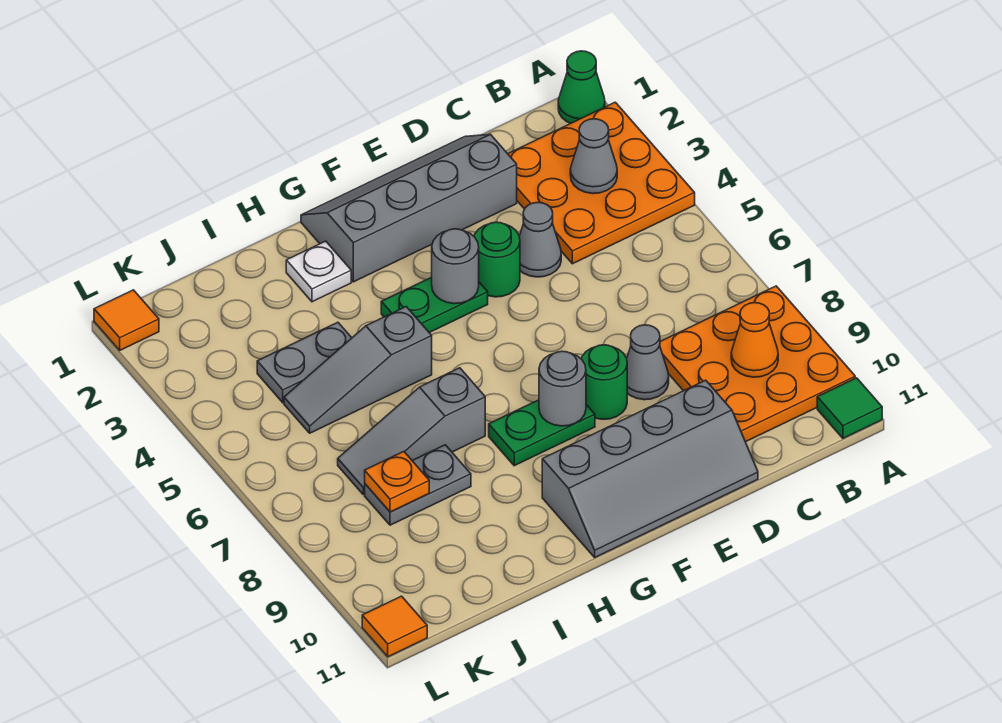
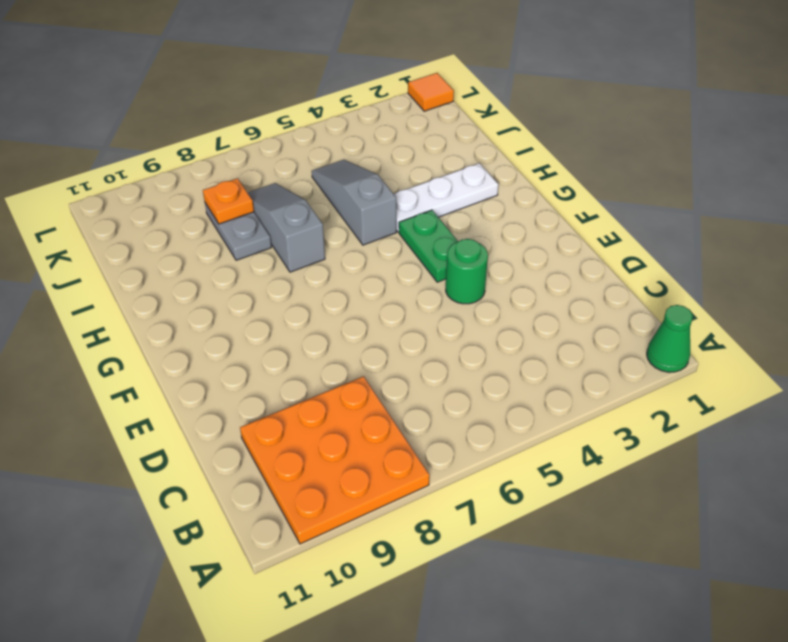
white 1x3 plate [394,163,498,232] -> white 1x1 plate [286,241,351,302]
none -> orange 3x3 plate [508,102,695,264]
none -> green 1x1 tile [817,378,882,438]
none -> grey 2x4 slope [301,134,517,282]

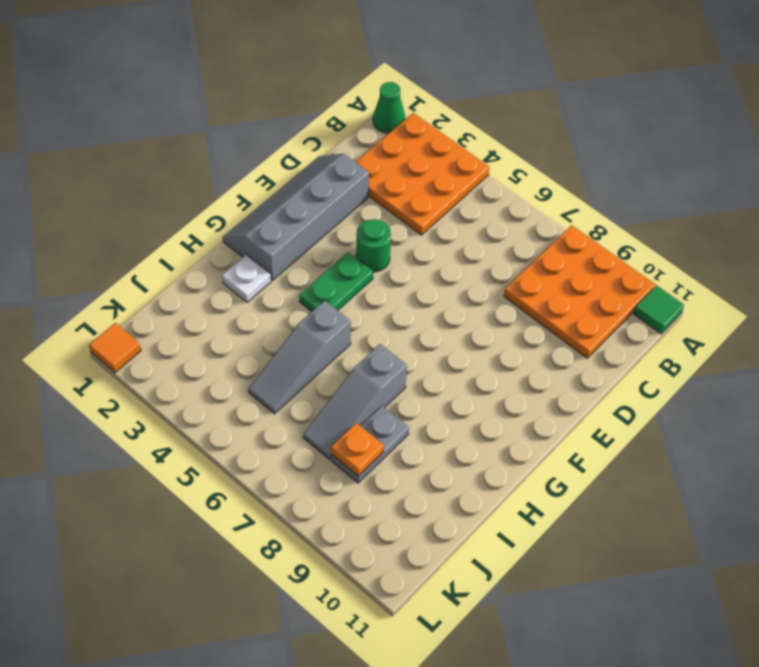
none -> grey 1x1 cone [519,202,561,277]
none -> grey 1x1 cone [627,325,669,400]
none -> grey 2x4 slope [542,380,758,557]

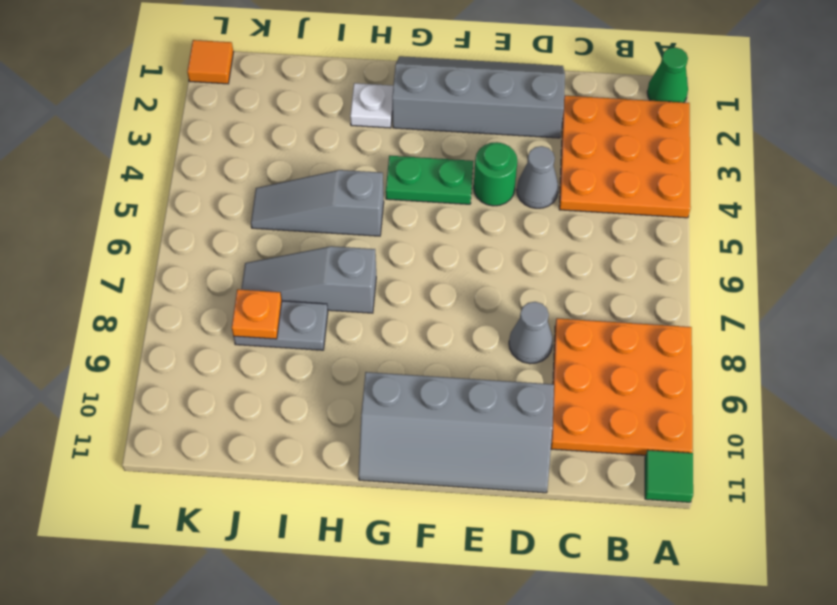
none -> green 1x1 round brick [581,345,627,419]
none -> green 1x2 plate [489,400,595,466]
none -> grey 1x2 plate [257,322,351,403]

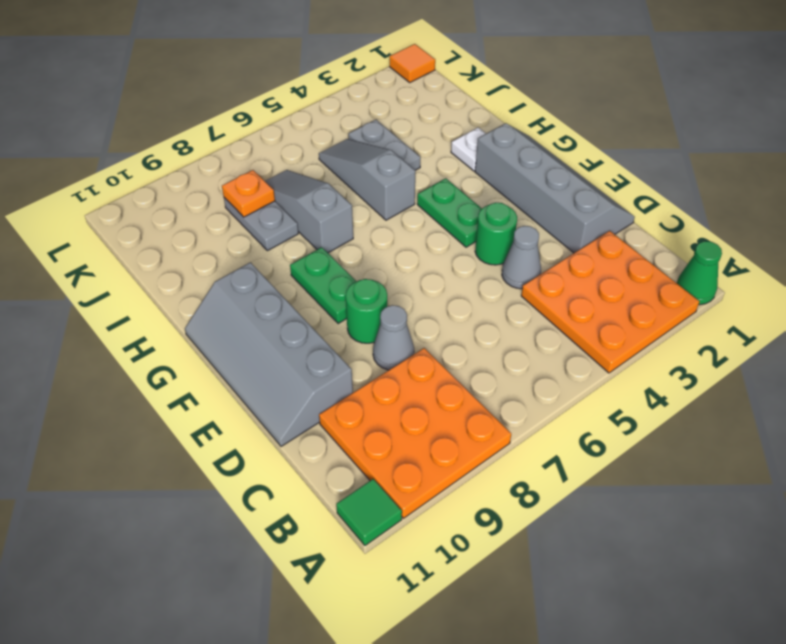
none -> orange 1x1 tile [362,596,427,657]
none -> grey 1x1 cone [570,119,617,194]
none -> orange 1x1 cone [731,303,778,377]

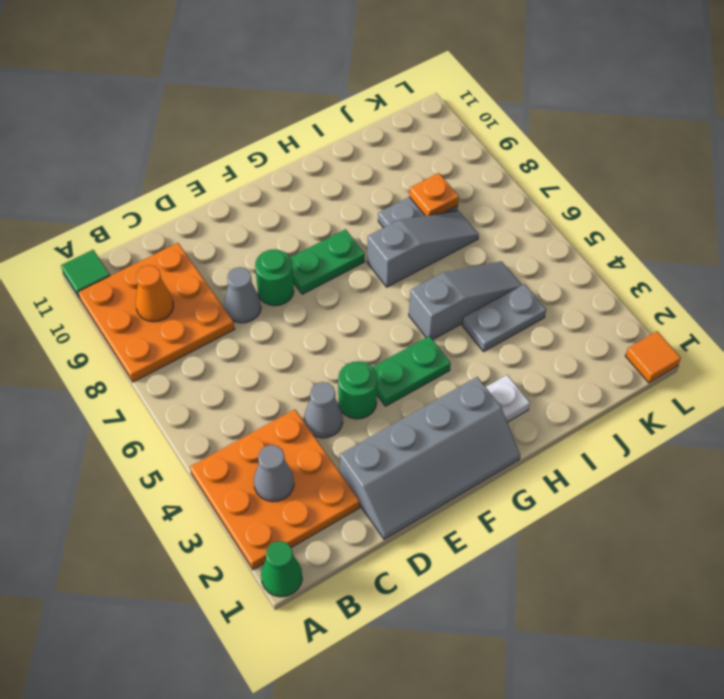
none -> grey 2x4 slope [542,380,758,557]
none -> orange 1x1 tile [362,596,427,657]
none -> grey 1x1 round brick [432,229,479,304]

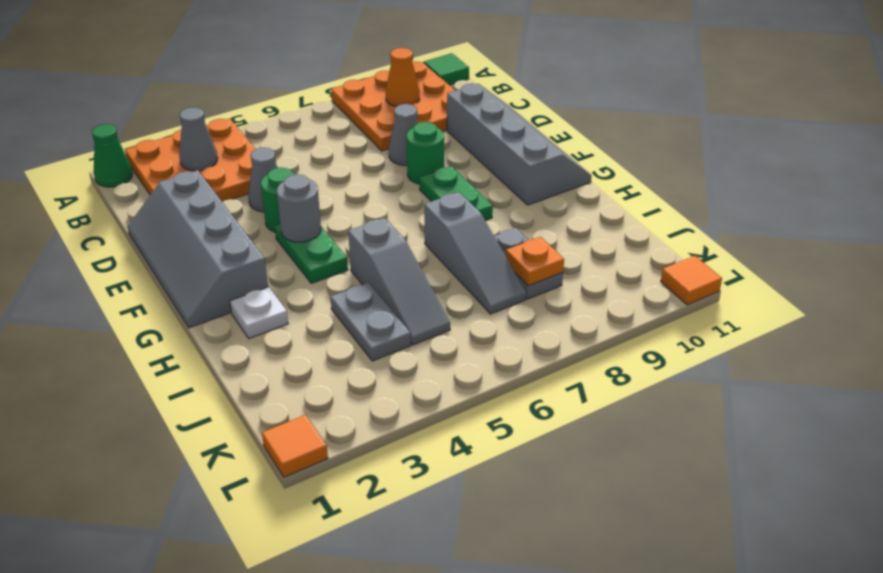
none -> grey 1x1 round brick [539,351,586,426]

